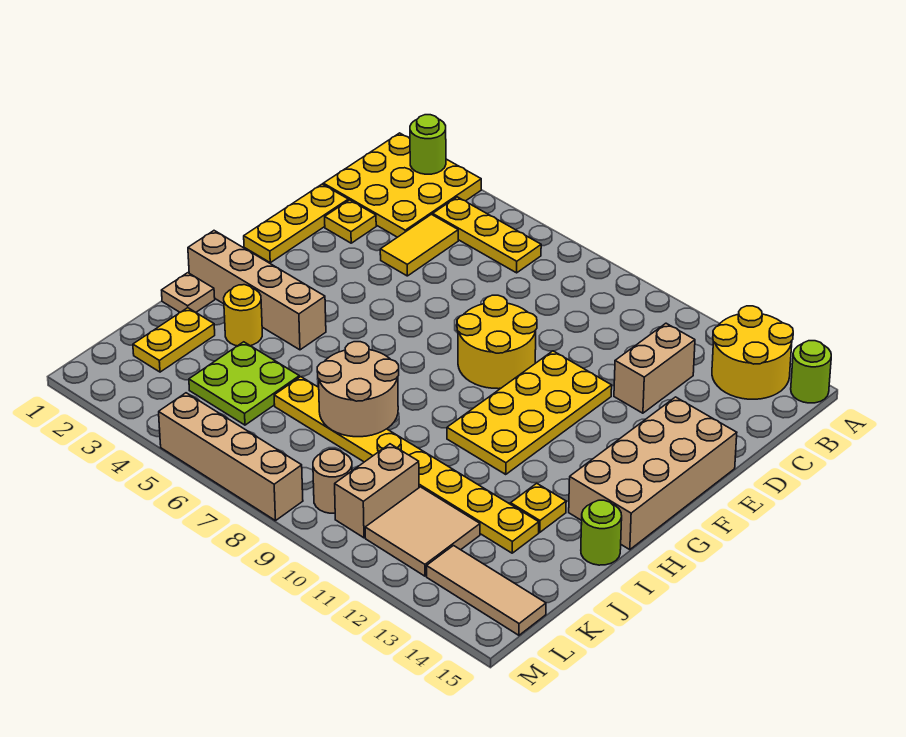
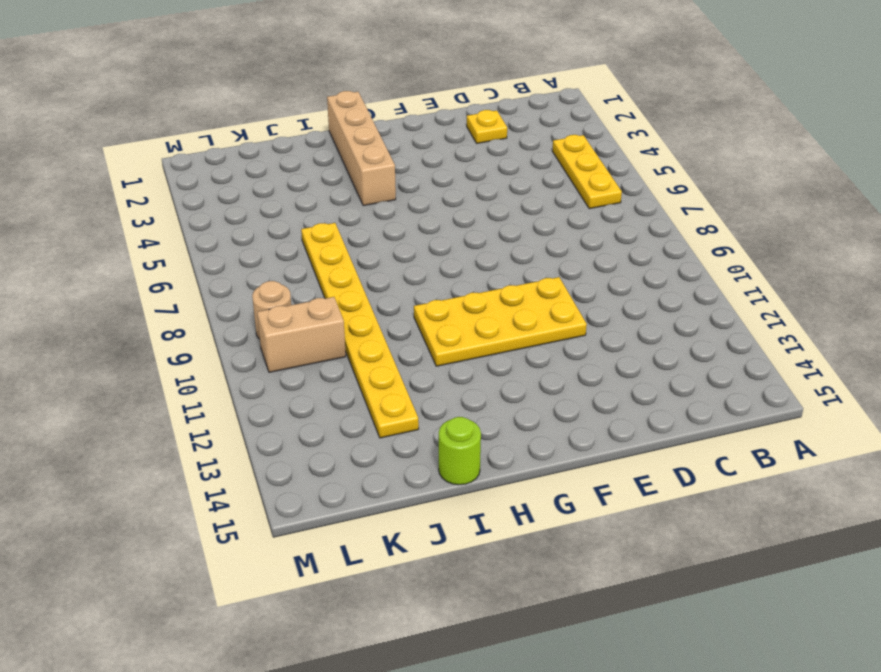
none -> yellow 3x3 plate [323,133,481,237]
none -> yellow 2x2 round brick [712,306,793,399]
none -> lime 1x1 round brick [791,341,831,403]

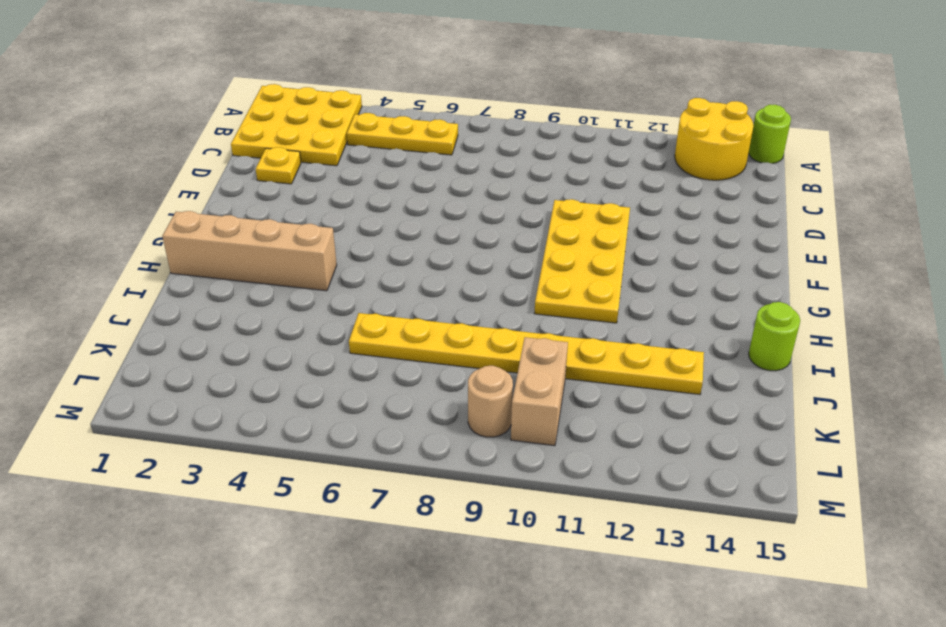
none -> yellow 1x2 tile [380,214,458,276]
none -> tan 1x2 brick [614,323,695,413]
none -> yellow 1x3 plate [244,184,348,263]

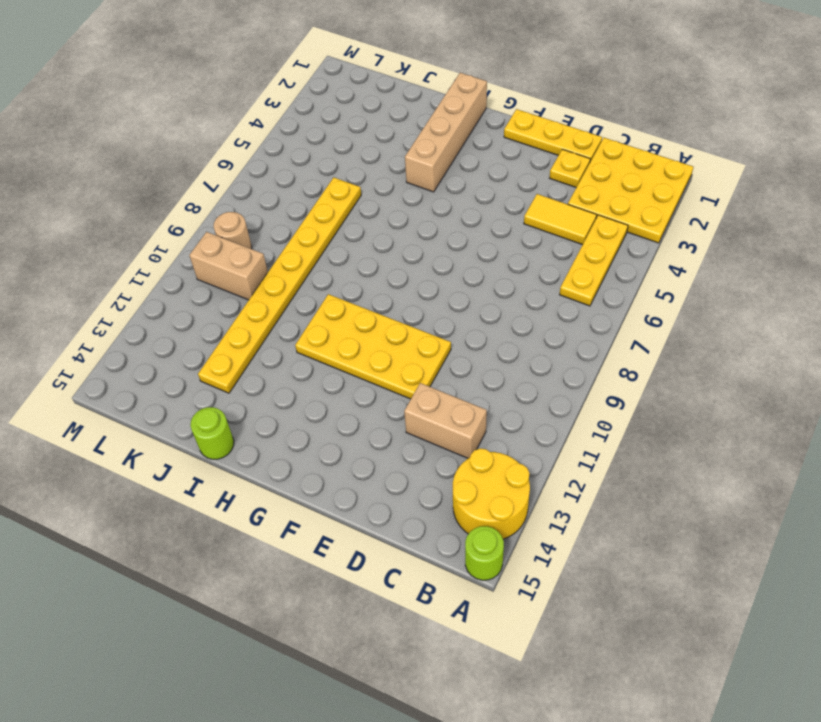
none -> yellow 2x2 round brick [457,295,537,389]
none -> tan 2x4 brick [569,397,737,550]
none -> tan 1x1 plate [162,273,215,312]

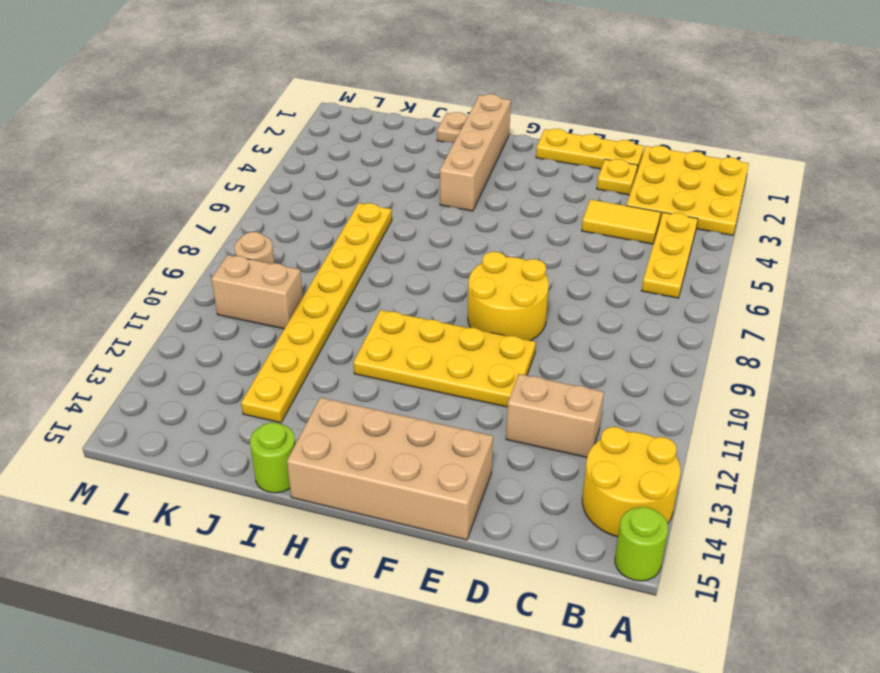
none -> yellow 1x1 round brick [224,285,262,346]
none -> yellow 1x1 plate [511,483,566,532]
none -> yellow 1x2 plate [133,308,215,372]

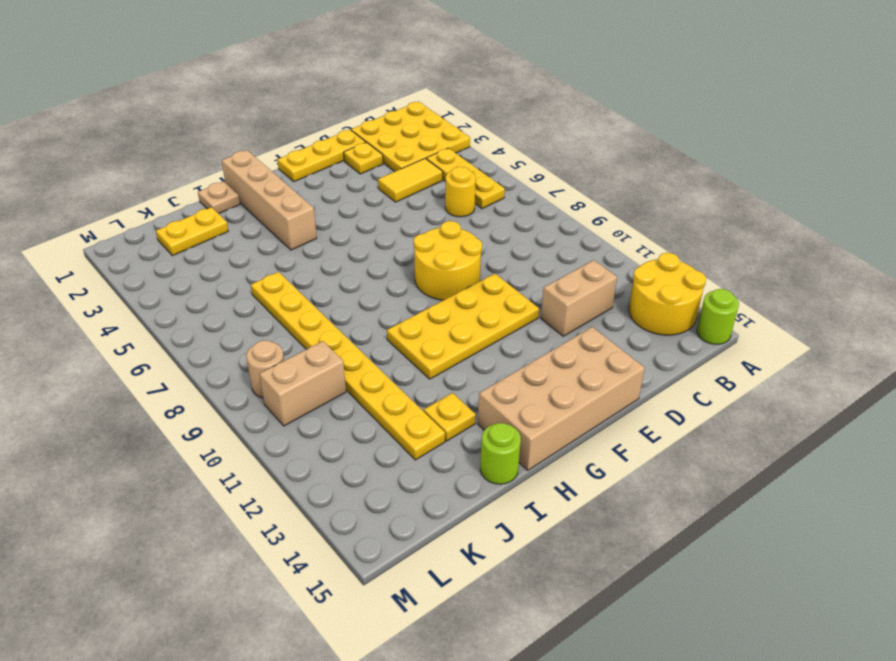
yellow 1x1 round brick [445,167,476,217] -> yellow 1x1 round brick moved to [224,285,262,346]
none -> lime 2x2 plate [189,342,299,425]
none -> tan 2x2 tile [365,487,480,576]
none -> tan 1x3 tile [427,546,546,635]

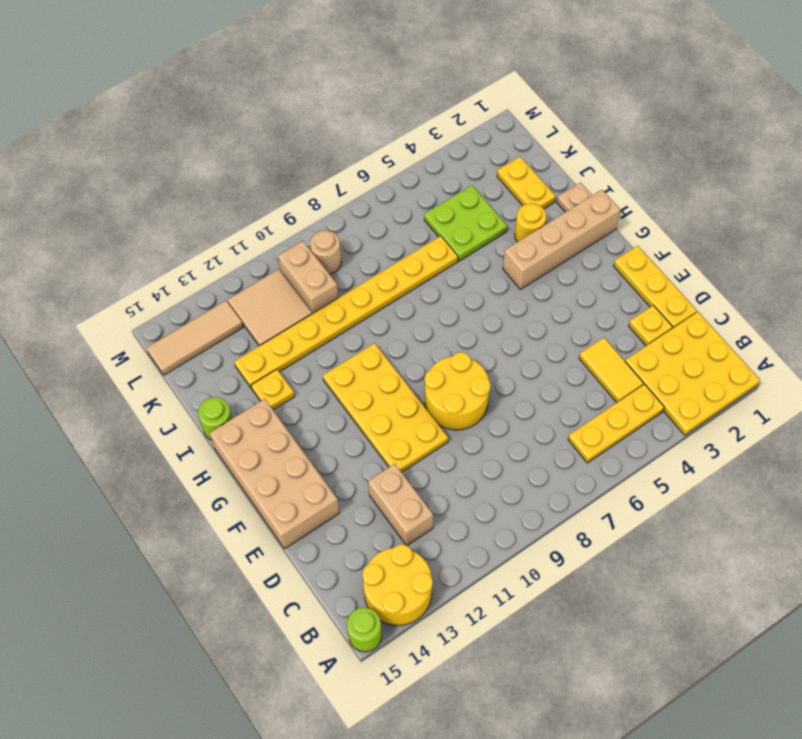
none -> tan 1x4 brick [159,393,303,521]
none -> lime 1x1 round brick [410,115,446,174]
none -> tan 2x2 round brick [317,342,399,437]

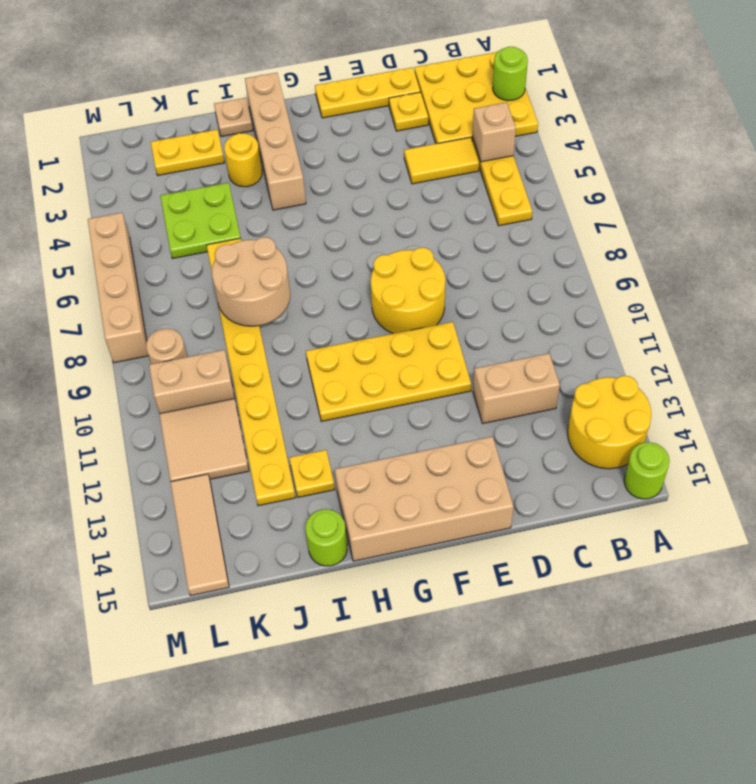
tan 1x1 brick [473,102,516,162] -> none

